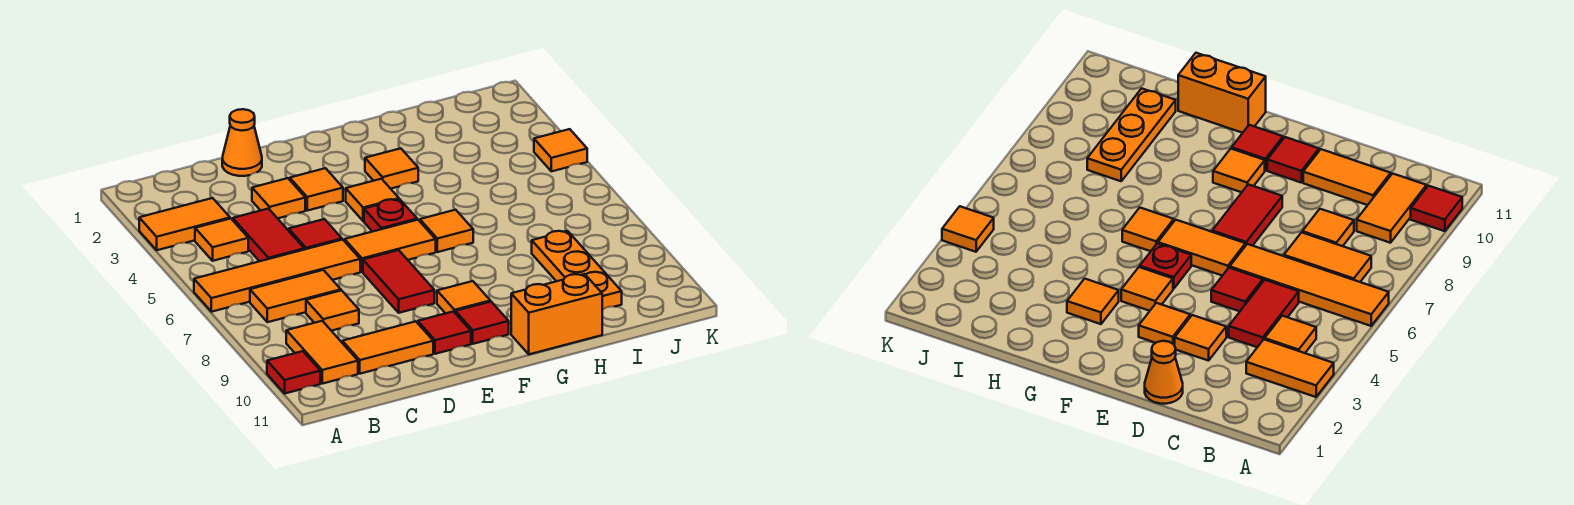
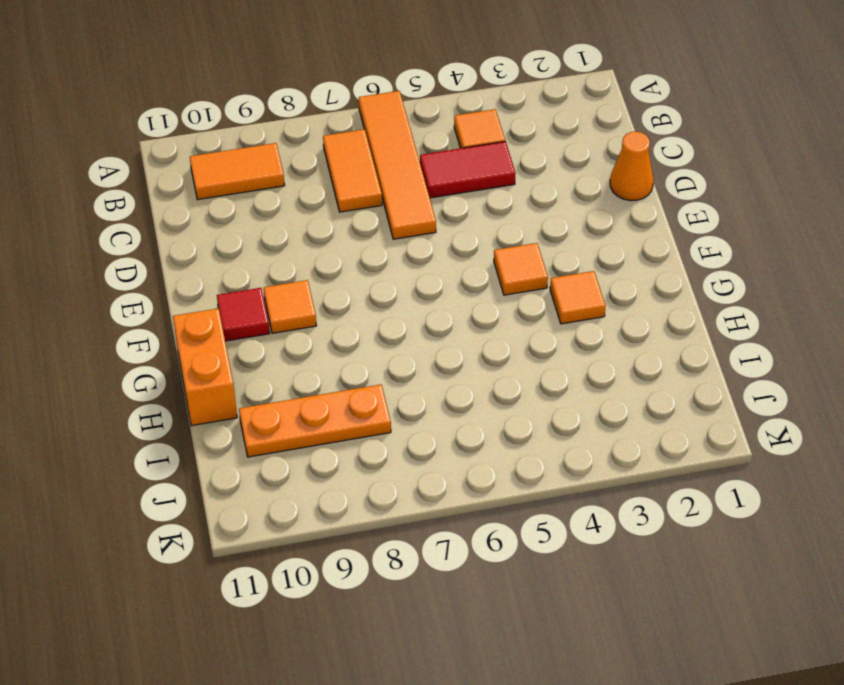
none -> orange 1x2 tile [139,198,230,250]
none -> red 1x1 tile [267,351,320,393]
none -> orange 1x1 tile [306,290,359,331]

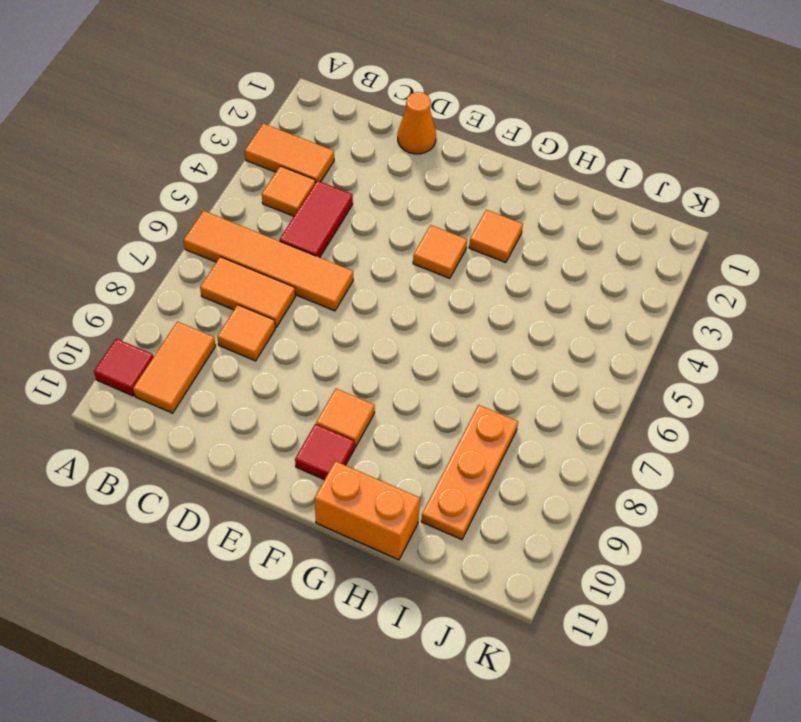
none -> orange 1x2 tile [342,321,433,374]
none -> orange 1x1 tile [252,178,305,218]
none -> red 1x1 tile [289,219,342,250]

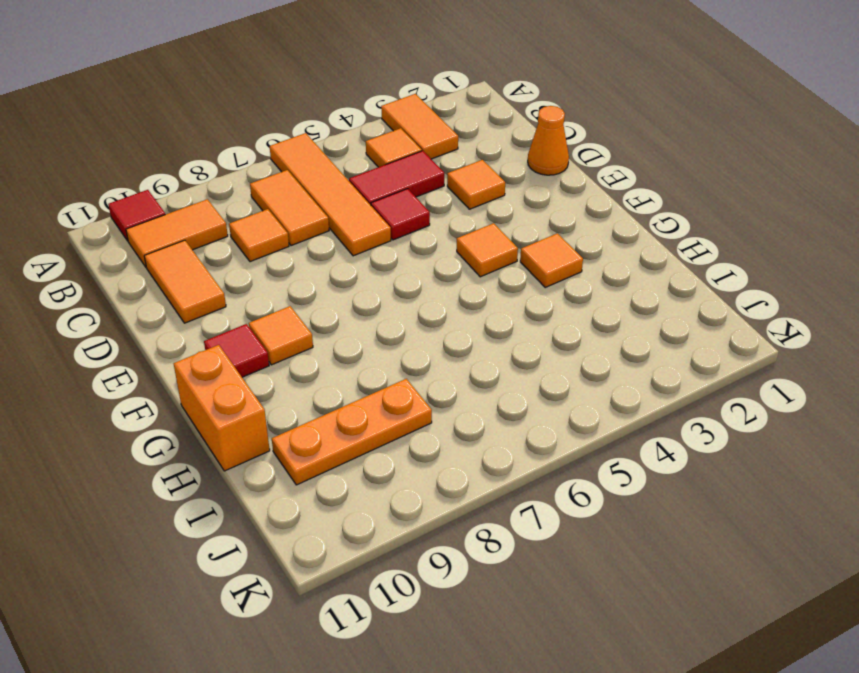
none -> orange 1x1 tile [290,168,343,211]
none -> orange 1x2 tile [345,220,436,272]
none -> red 1x2 tile [363,250,434,313]

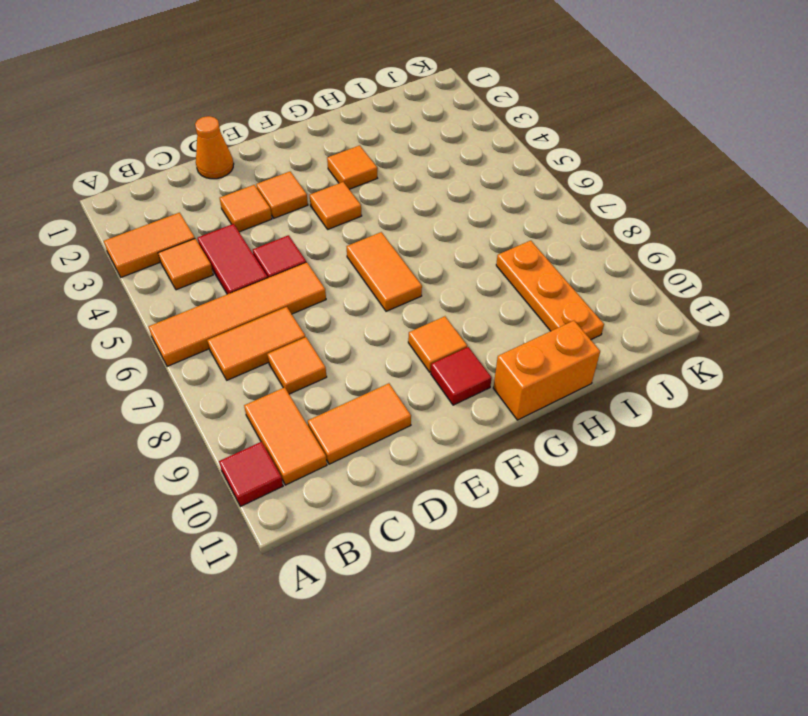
orange 1x2 tile [347,232,422,311] -> orange 1x2 tile turned to [345,220,436,272]
none -> red 1x2 tile [363,250,434,313]
none -> red 1x1 tile [418,312,471,354]
none -> red 1x1 plate [364,199,417,232]

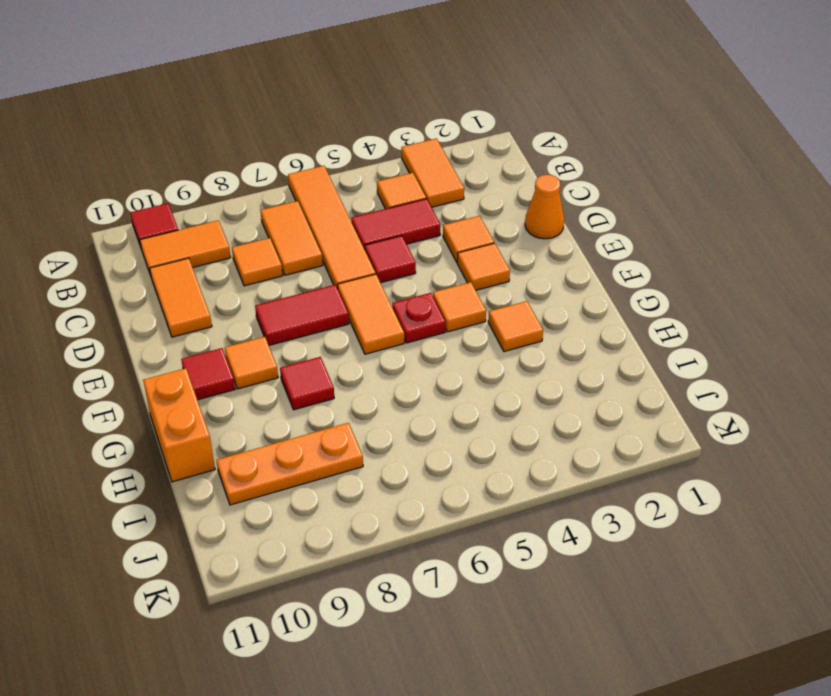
red 1x1 tile [280,357,334,410] -> red 1x1 tile moved to [418,312,471,354]
none -> orange 1x1 tile [420,210,473,252]
none -> orange 1x1 tile [534,129,587,171]

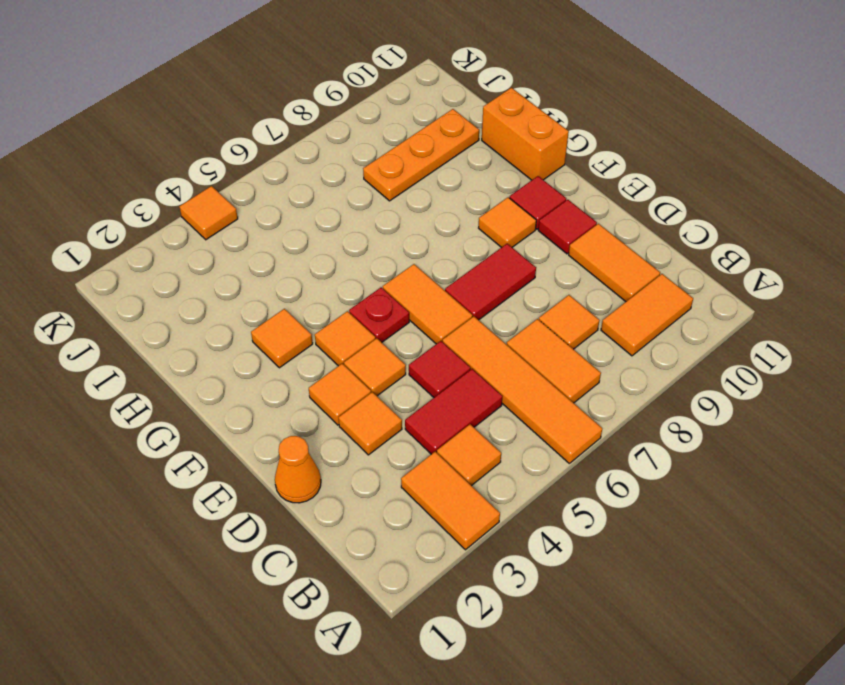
orange 1x1 tile [344,338,406,396] -> orange 1x1 tile moved to [420,210,473,252]
none -> red 1x1 tile [267,351,320,393]

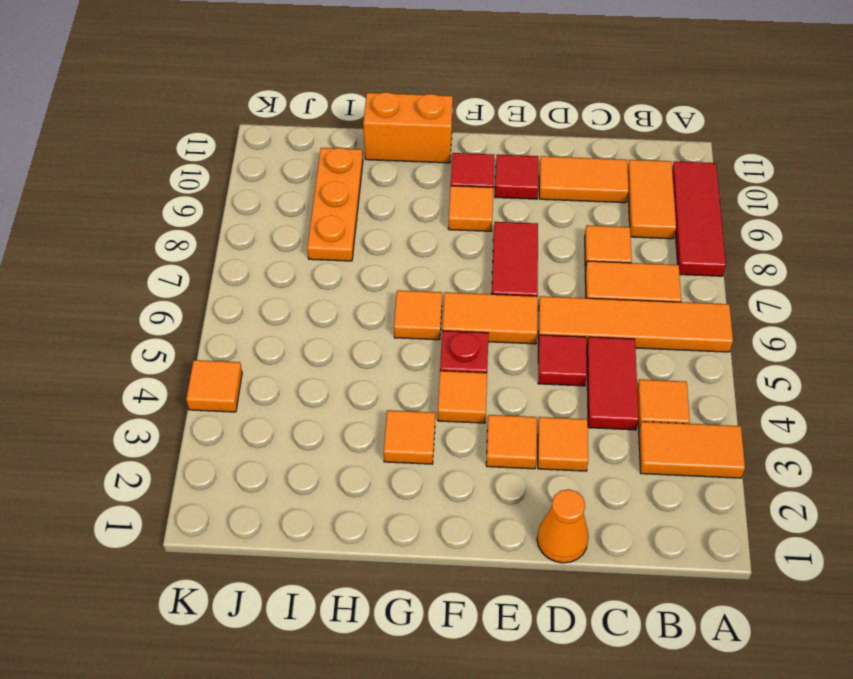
red 1x3 tile [672,161,726,276] -> red 1x1 tile [267,351,320,393]

